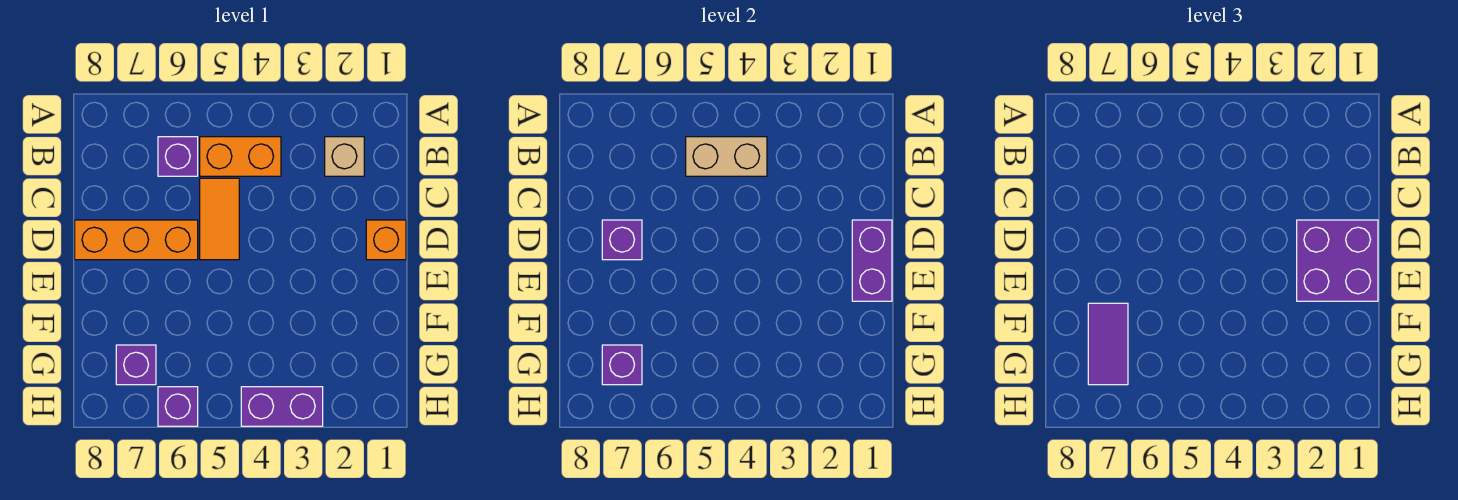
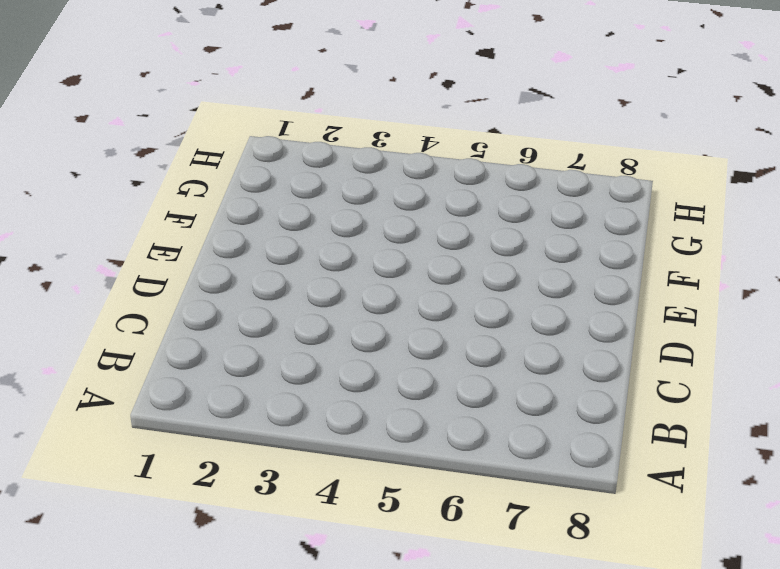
none -> tan 1x1 brick [325,137,364,176]
none -> orange 1x2 brick [200,137,281,176]
none -> purple 1x1 brick [158,137,198,176]

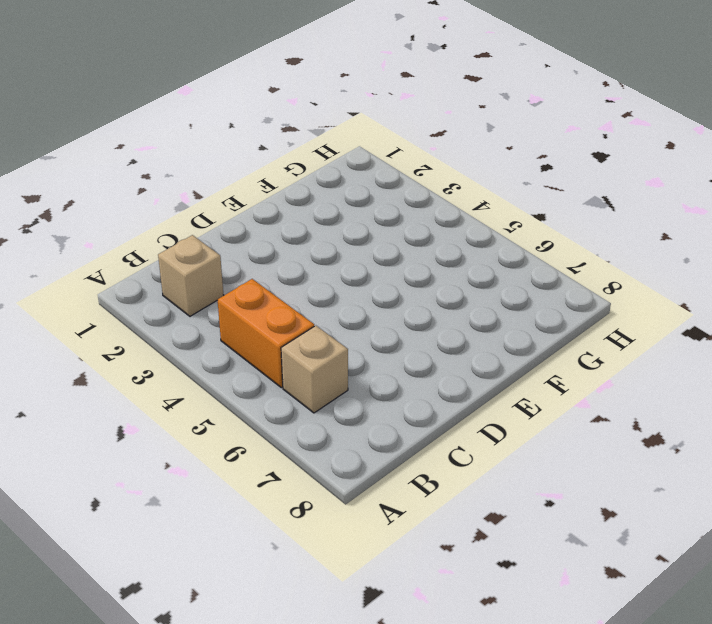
tan 1x1 brick [281,326,348,413] -> purple 1x1 brick [158,137,198,176]
none -> orange 1x2 tile [200,178,239,260]
none -> orange 1x1 brick [366,220,406,260]
none -> orange 1x3 brick [75,220,198,260]

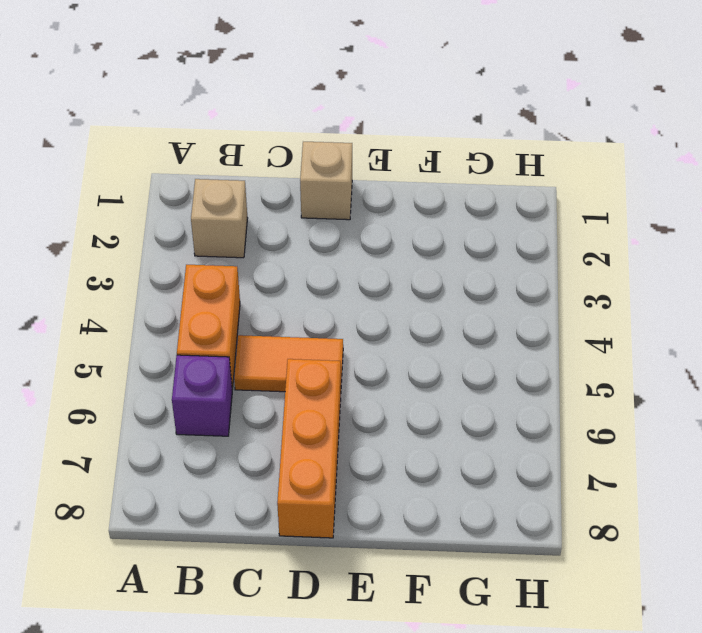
tan 1x1 brick [300,142,352,220] -> orange 1x1 brick [366,220,406,260]
none -> purple 1x1 brick [116,345,156,385]
none -> purple 1x2 brick [241,387,323,426]
none -> purple 1x1 brick [158,387,198,426]

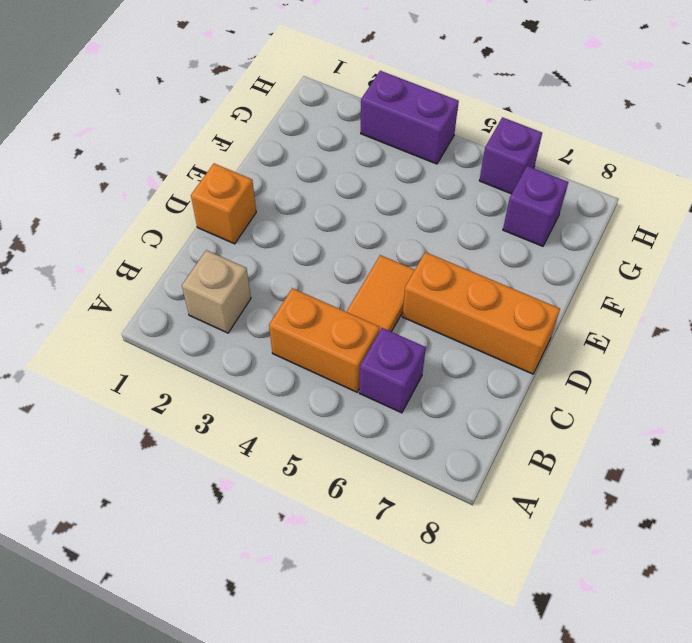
none -> tan 1x2 brick [686,137,767,176]
none -> purple 1x2 brick [852,220,892,301]
none -> purple 1x1 brick [602,220,642,260]

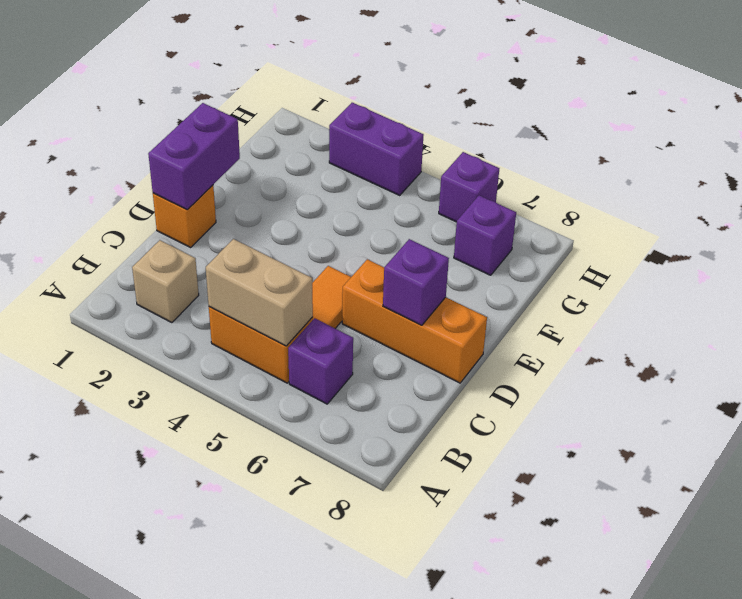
none -> purple 1x1 brick [602,345,642,385]
none -> purple 2x2 brick [1297,220,1378,301]
none -> purple 1x2 tile [1088,303,1128,385]

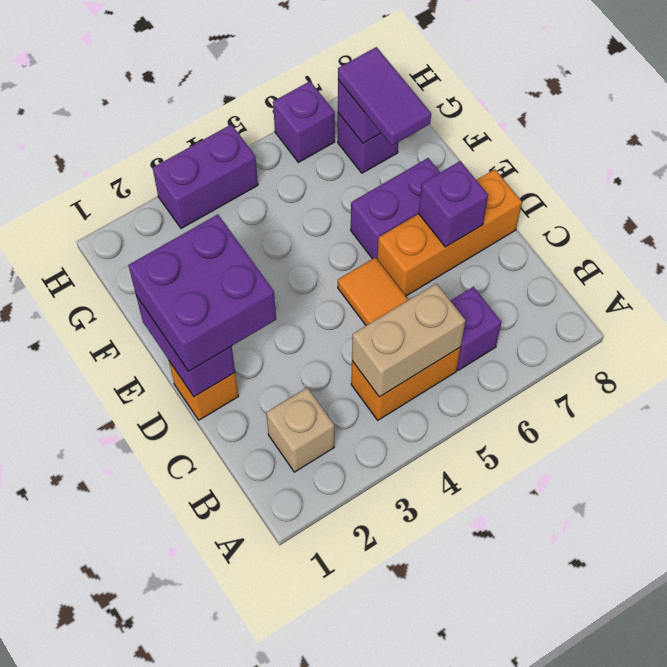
purple 1x2 brick [351,158,440,259] -> none

